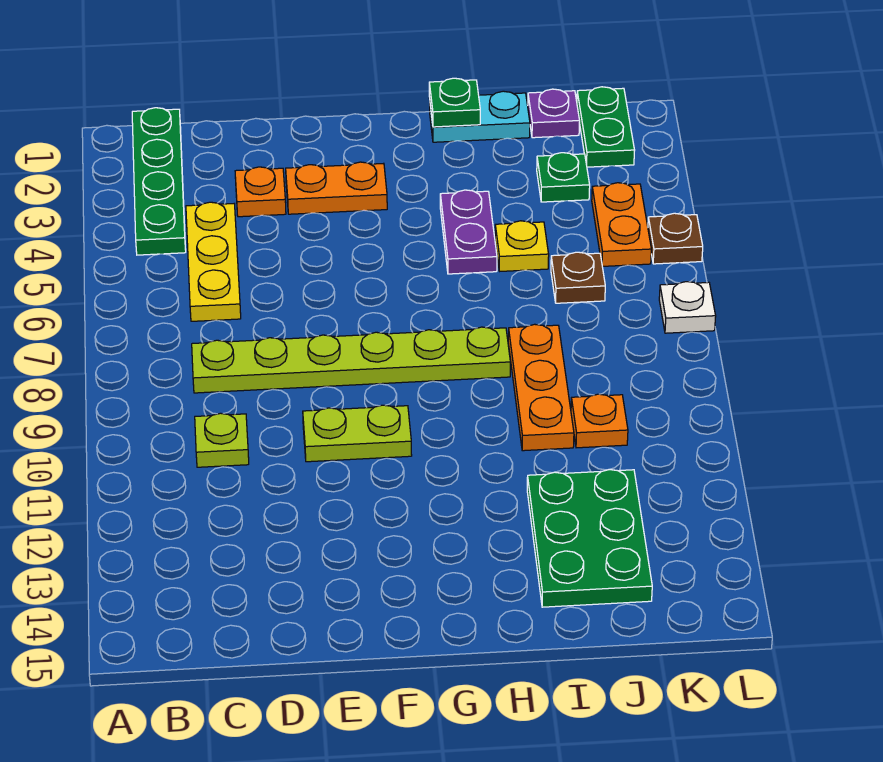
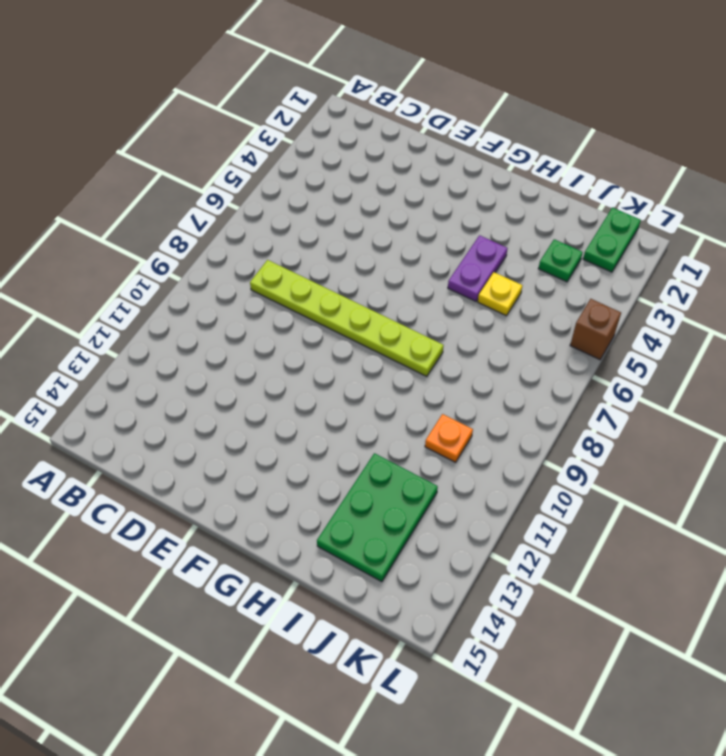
brown 1x1 brick [570,299,621,360] -> brown 1x1 plate [648,213,703,264]
none -> green 1x4 plate [132,108,186,255]
none -> yellow 1x3 plate [186,202,241,321]
none -> lime 1x1 plate [195,413,249,467]

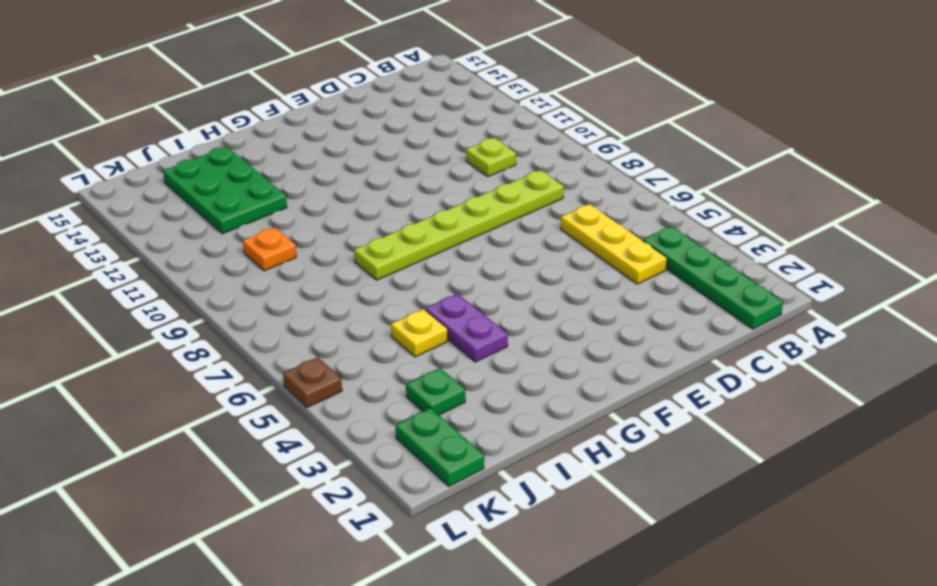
none -> orange 1x1 plate [235,167,286,217]
none -> orange 1x2 plate [286,162,387,214]
none -> lime 1x2 plate [303,405,412,462]

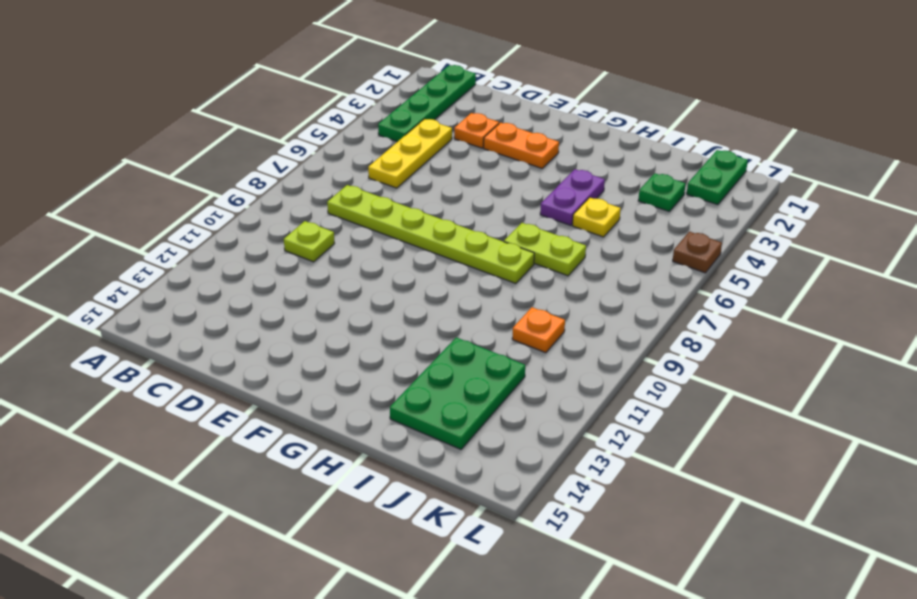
lime 1x2 plate [504,223,586,276] -> lime 1x2 plate moved to [303,405,412,462]
none -> cyan 1x2 plate [429,91,530,142]
none -> orange 1x3 plate [508,324,574,451]
none -> purple 1x1 plate [528,89,580,138]

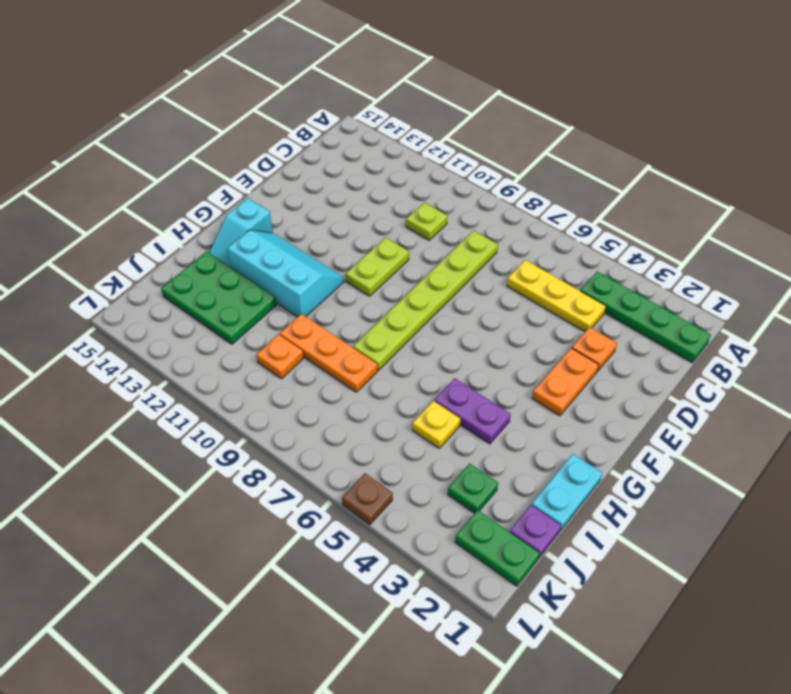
cyan 2x3 slope [227,230,344,317] -> none
cyan 1x2 slope [209,198,273,267] -> none
none -> brown 1x1 plate [551,252,605,303]
none -> orange 1x2 plate [592,183,651,266]
none -> white 1x1 plate [659,282,716,333]

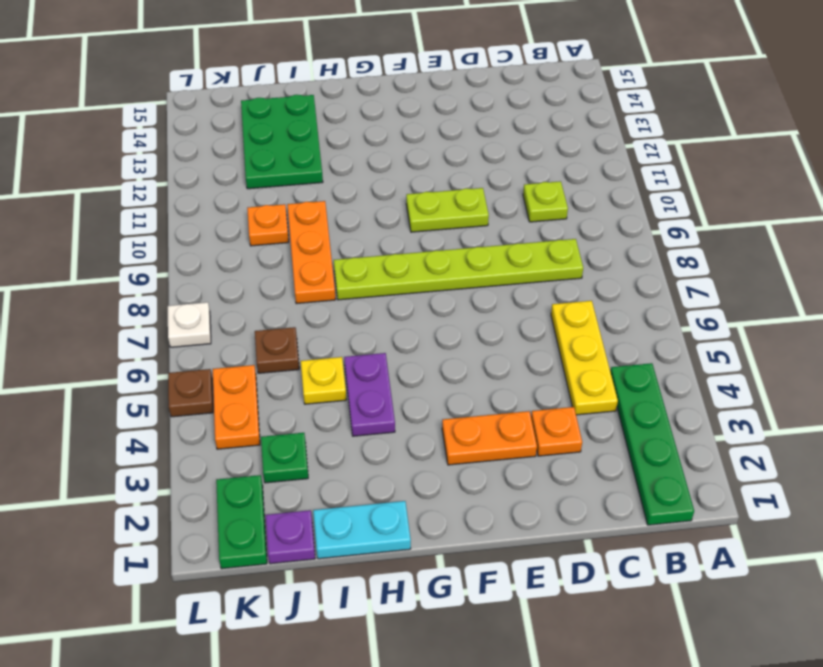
none -> green 1x1 plate [429,78,480,127]

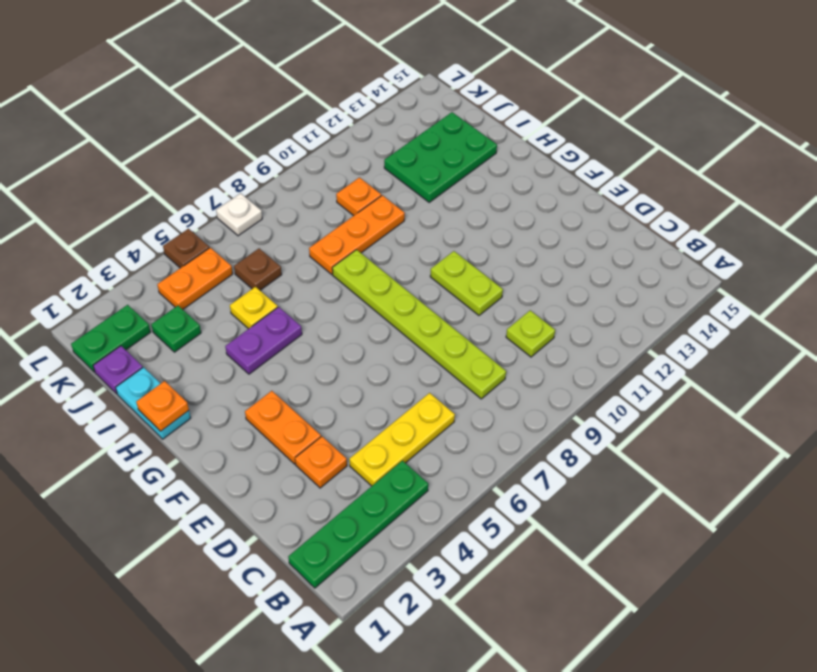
orange 1x1 plate [136,381,189,431] -> green 1x1 plate [429,78,480,127]

